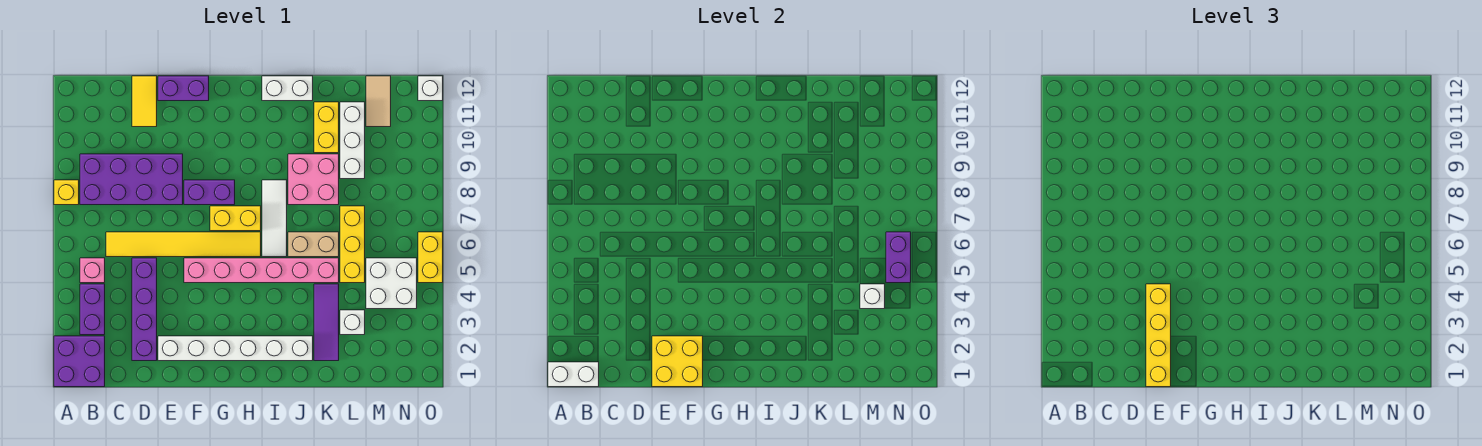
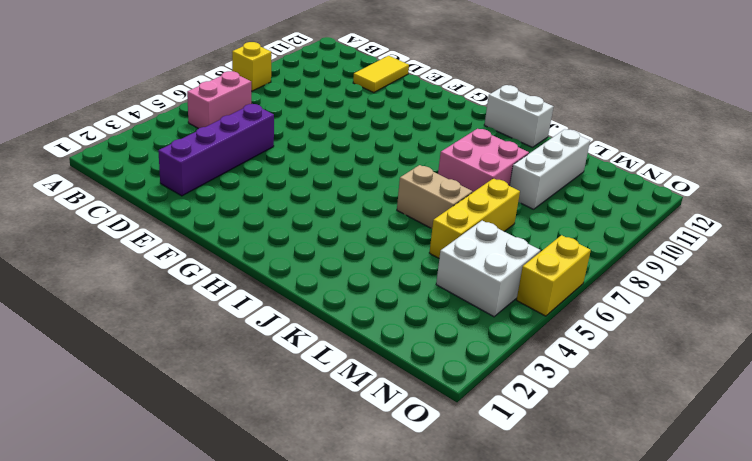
pink 1x2 brick [187,71,251,129] -> pink 1x1 brick [80,258,105,283]
none -> purple 2x2 brick [54,336,105,387]
none -> purple 1x2 brick [80,284,105,335]
none -> purple 2x4 brick [80,154,183,205]
none -> yellow 1x6 tile [106,232,261,257]

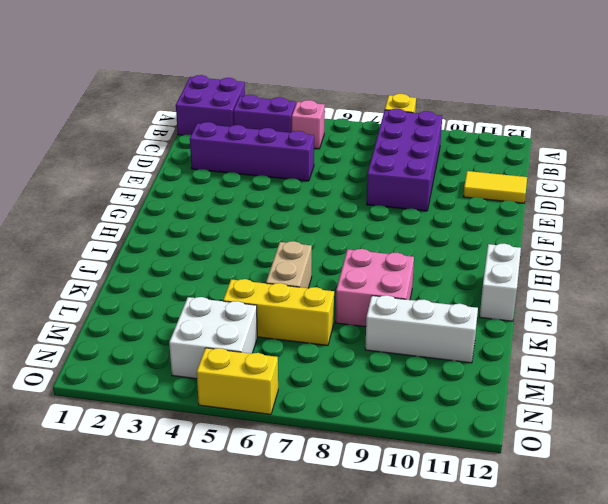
none -> yellow 1x6 tile [106,232,261,257]
none -> white 1x6 brick [158,336,313,361]
none -> purple 1x2 brick [158,76,209,101]
none -> pink 1x6 brick [184,258,339,283]

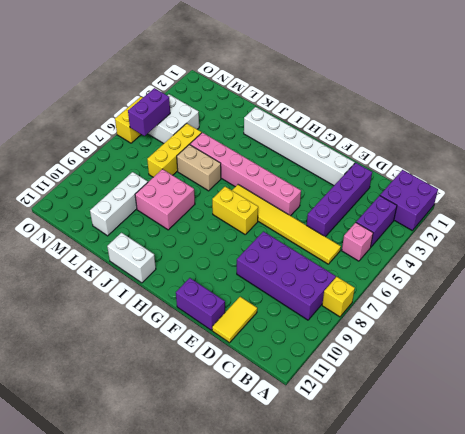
none -> purple 1x2 brick [184,180,235,205]
none -> white 1x3 tile [262,180,287,257]
none -> purple 1x3 tile [314,284,339,361]
none -> yellow 1x2 brick [314,102,339,153]

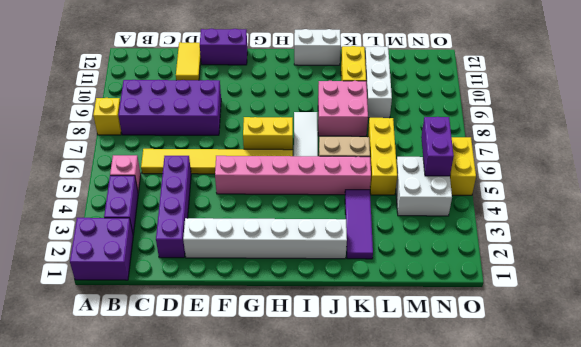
none -> purple 1x2 brick [184,180,235,205]
none -> white 1x1 brick [340,310,365,335]
none -> tan 1x2 tile [366,76,391,127]
none -> white 1x1 brick [418,76,443,101]

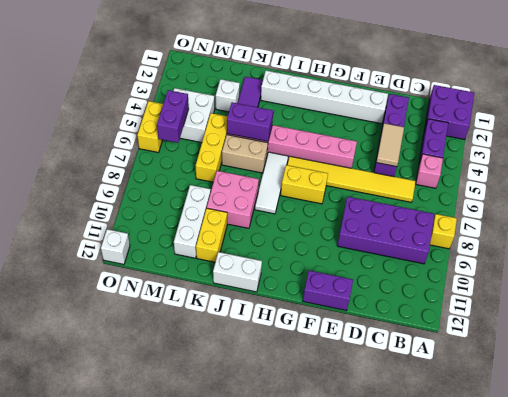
tan 1x2 tile [376,123,404,167] -> tan 1x2 tile moved to [366,76,391,127]
purple 1x2 brick [227,102,273,142] -> purple 1x2 brick moved to [184,180,235,205]
none -> yellow 1x2 tile [132,76,157,127]
none -> white 1x2 brick [548,362,599,387]
none -> yellow 2x2 brick [652,336,703,387]
none -> white 1x1 brick [860,284,885,309]

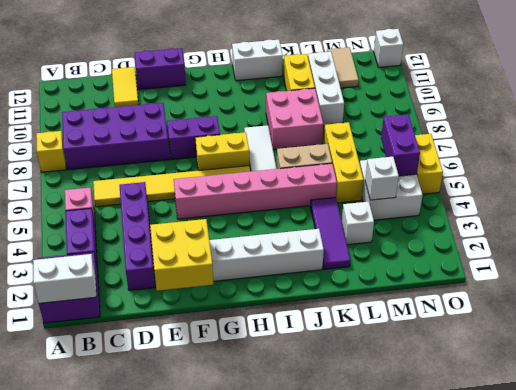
none -> yellow 1x4 brick [1146,284,1171,387]

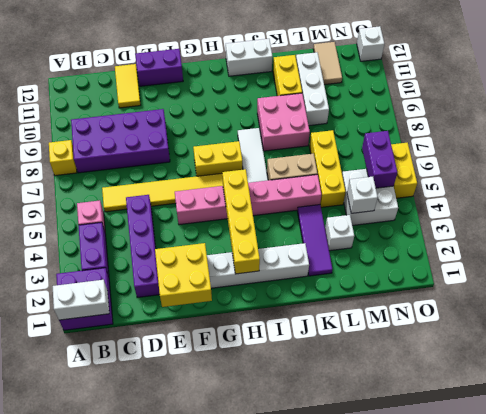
yellow 1x4 brick [222,169,260,274] -> yellow 1x4 brick moved to [1146,284,1171,387]
none -> purple 1x2 brick [184,180,235,205]

